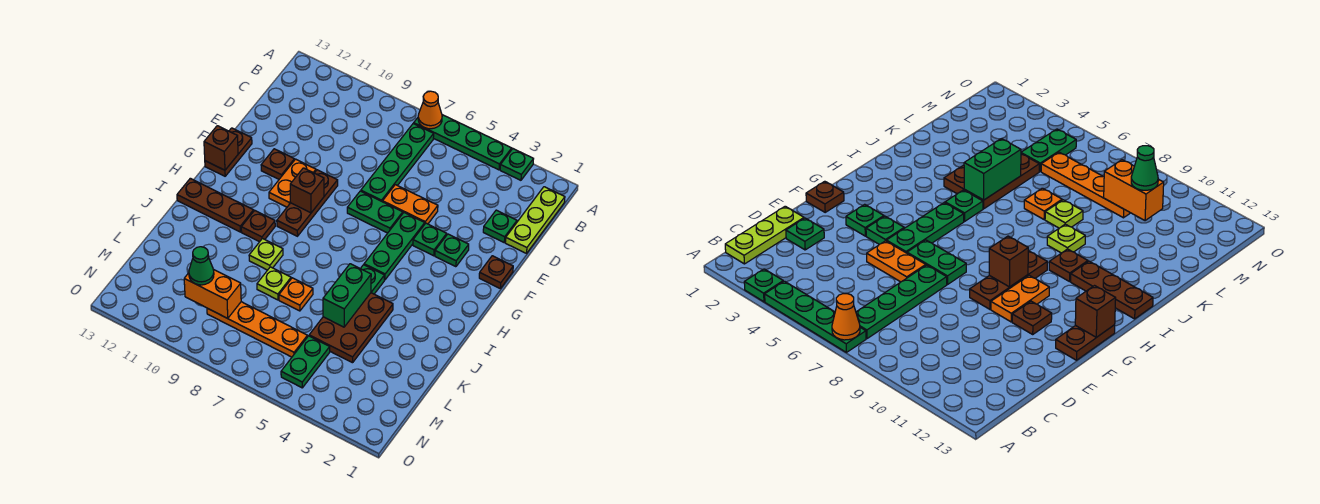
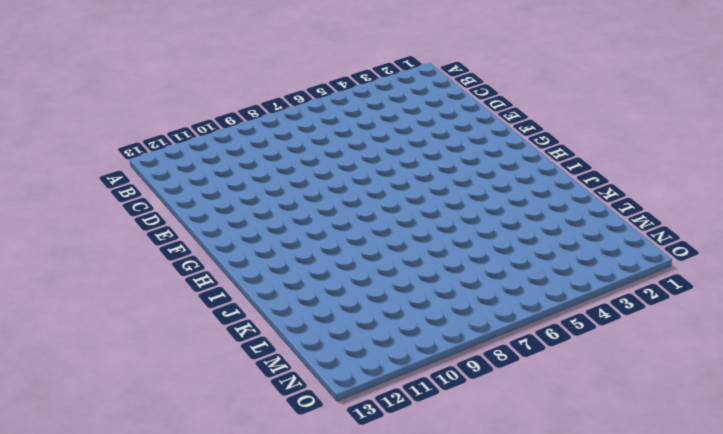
none -> green 1x1 plate [500,149,533,180]
none -> green 1x4 plate [414,115,512,170]
none -> lime 1x3 plate [505,187,565,253]
none -> green 1x4 plate [361,123,434,202]

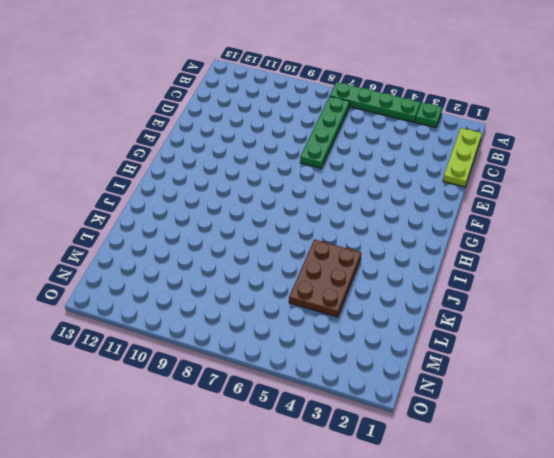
none -> green 1x1 plate [483,210,517,242]
none -> orange 1x2 plate [383,185,438,224]
none -> brown 1x1 plate [479,256,513,288]
none -> green 1x1 plate [435,234,469,267]

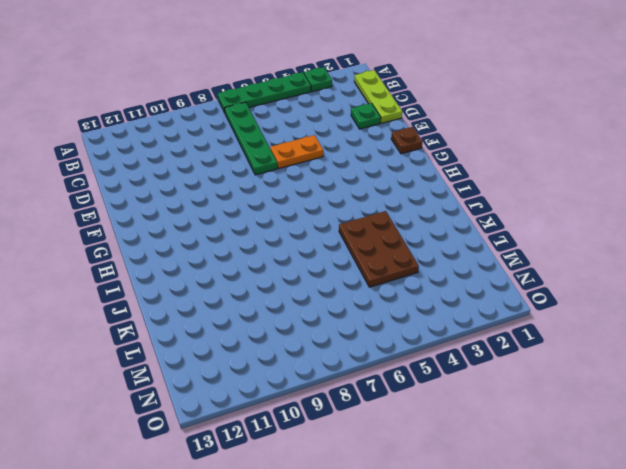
none -> green 1x1 plate [435,234,469,267]
none -> green 1x1 plate [413,223,447,256]
none -> green 1x3 plate [364,213,425,280]
none -> green 1x2 plate [347,191,403,233]

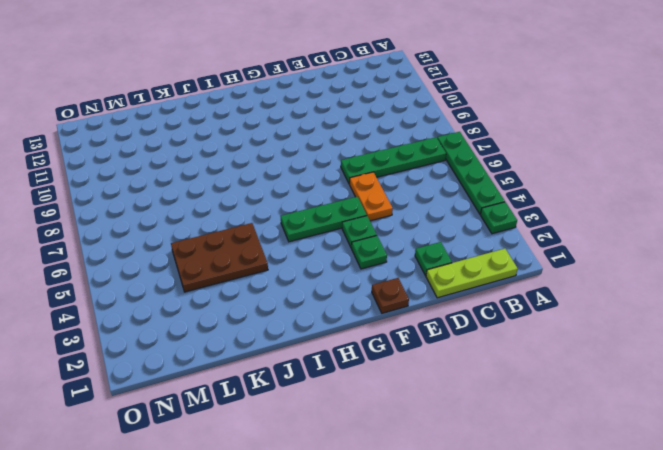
none -> green 1x2 plate [347,191,403,233]
none -> brown 1x3 plate [277,170,338,236]
none -> orange 1x2 plate [269,159,316,207]
none -> brown 1x1 plate [261,149,294,179]

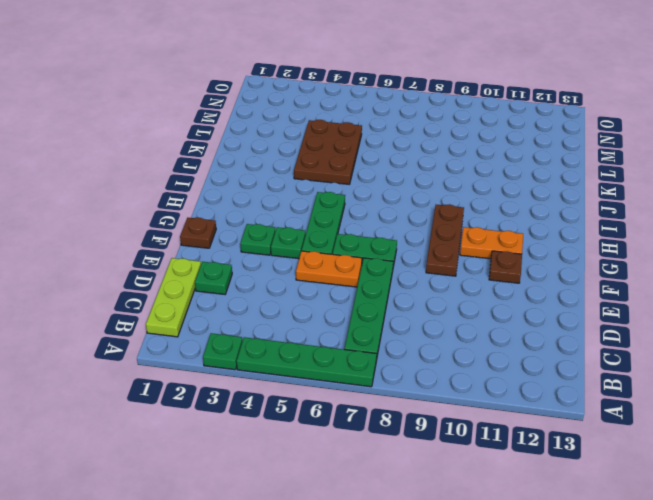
orange 1x2 plate [460,227,523,259] -> orange 1x2 plate turned to [269,159,316,207]
none -> brown 1x2 plate [205,128,252,176]
none -> green 1x1 plate [360,265,385,294]
none -> brown 1x1 plate [241,210,275,242]
none -> brown 1x3 plate [177,178,254,232]

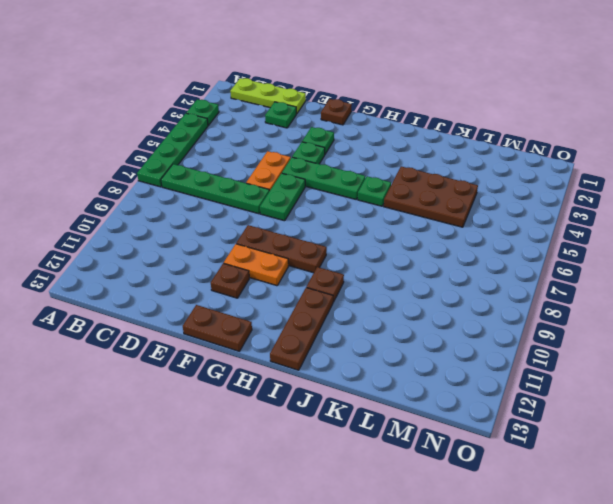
none -> lime 1x1 plate [249,239,283,270]
none -> orange 1x1 plate [279,278,313,311]
none -> lime 1x1 plate [257,267,291,300]
none -> green 1x2 plate [281,336,330,388]

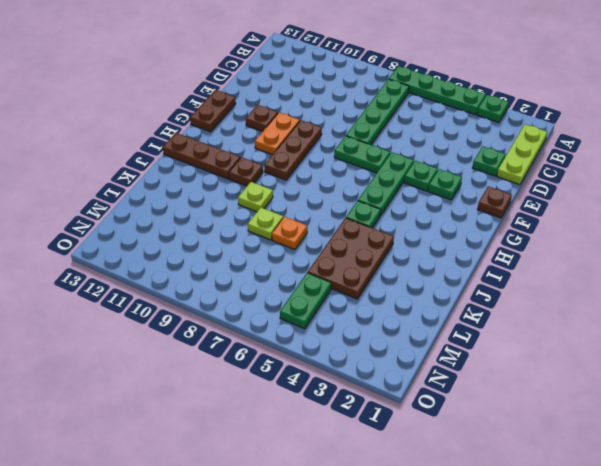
none -> orange 1x2 plate [383,185,438,224]
none -> orange 1x4 plate [207,302,307,357]
none -> orange 1x1 cone [418,91,442,129]
none -> brown 1x1 brick [290,168,324,213]

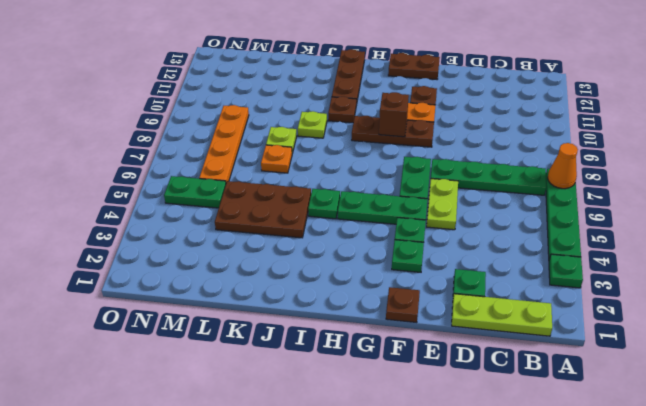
lime 1x2 plate [427,179,458,230] -> orange 1x2 plate [383,185,438,224]
none -> brown 1x1 brick [204,126,238,170]
none -> green 1x2 brick [323,264,371,327]
none -> orange 1x2 brick [184,269,241,318]
none -> green 1x1 cone [189,247,214,285]

